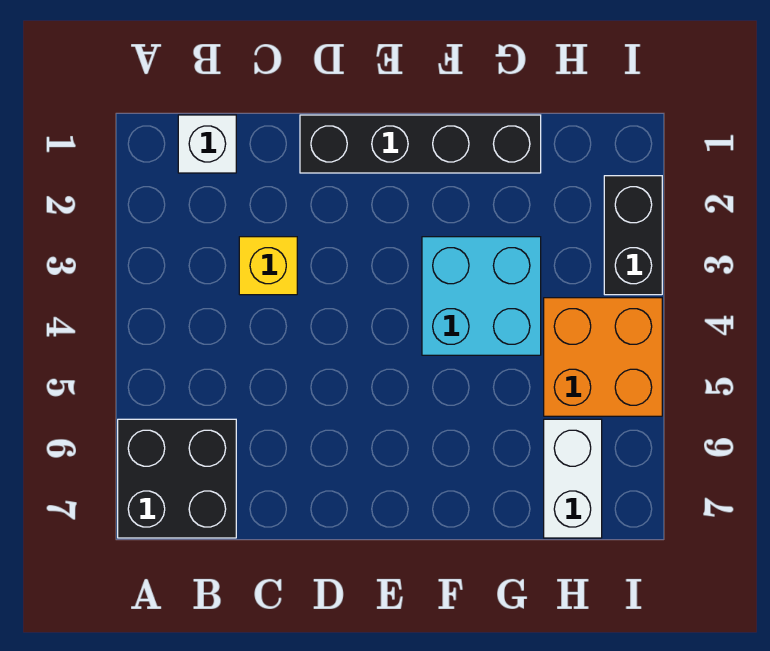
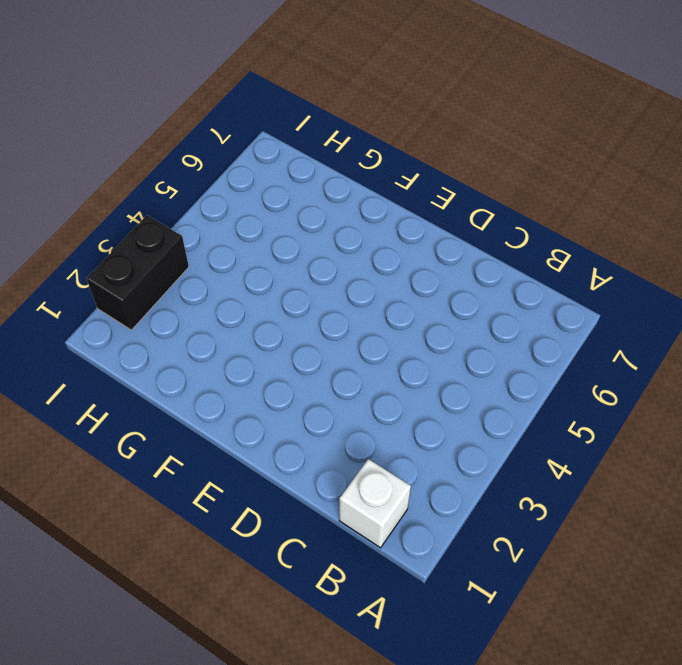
none -> black 2x2 brick [118,419,236,538]
none -> yellow 1x1 brick [239,237,297,295]

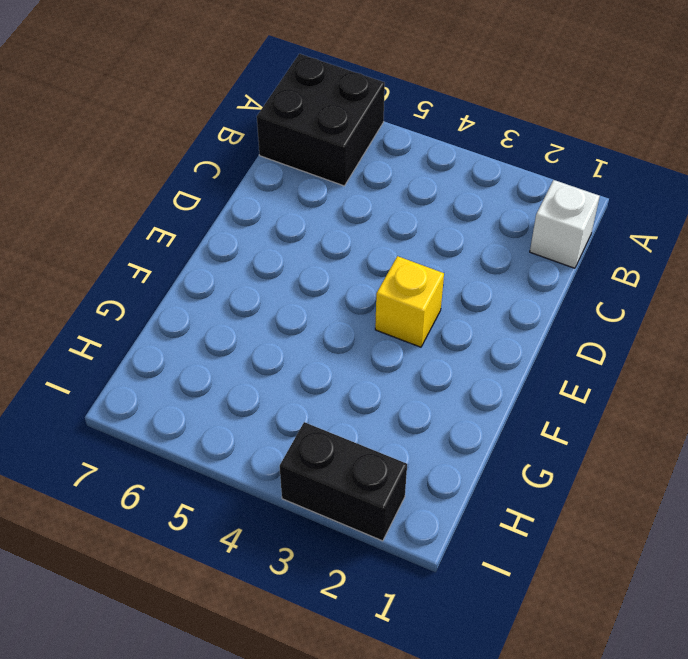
yellow 1x1 brick [375,256,444,347] -> yellow 1x1 brick moved to [239,237,297,295]
none -> black 1x4 brick [300,115,541,173]
none -> cyan 2x2 brick [422,237,541,355]

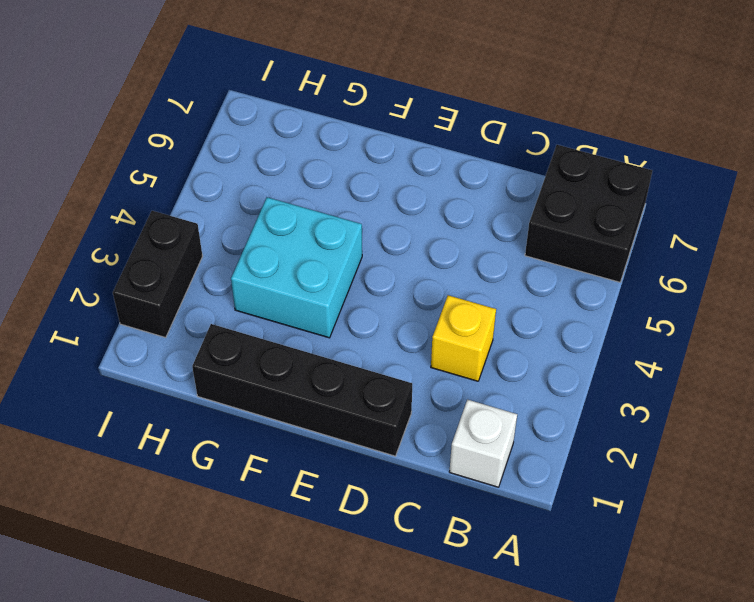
none -> orange 2x2 brick [544,298,662,416]
none -> white 1x2 brick [544,419,602,538]

